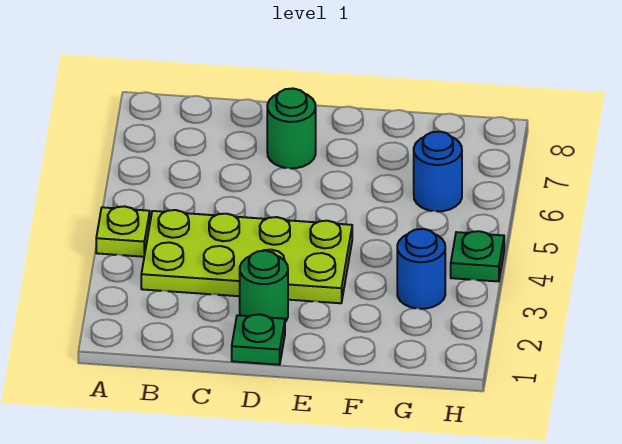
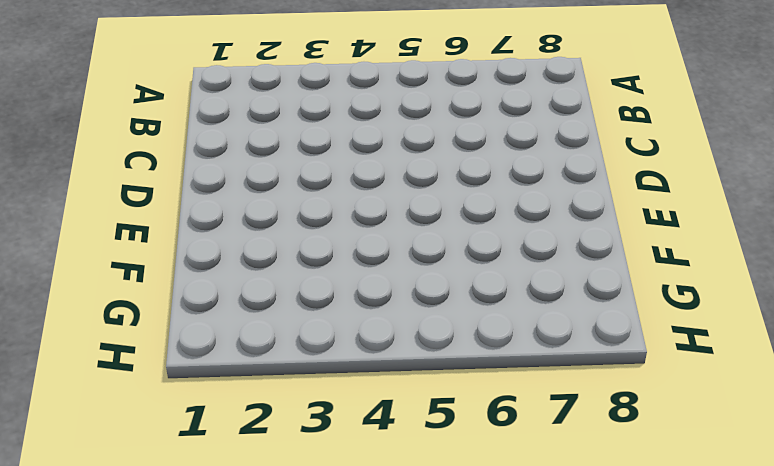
none -> lime 1x1 plate [96,206,150,257]
none -> lime 2x4 plate [141,210,352,303]

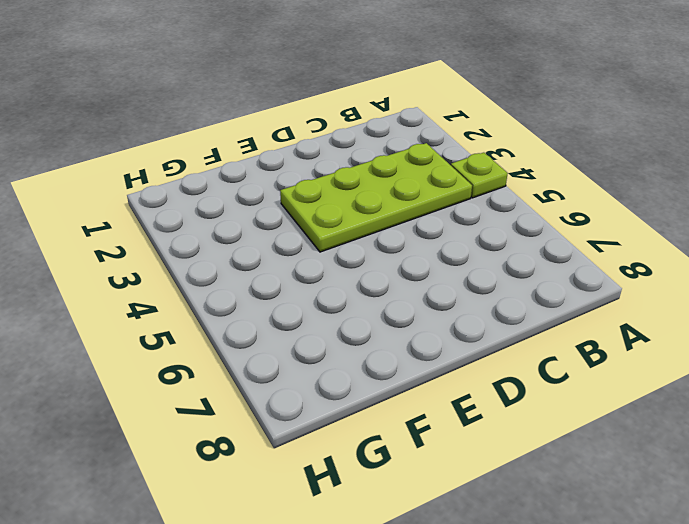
none -> green 1x1 plate [232,314,285,365]
none -> green 1x1 round brick [240,251,288,322]

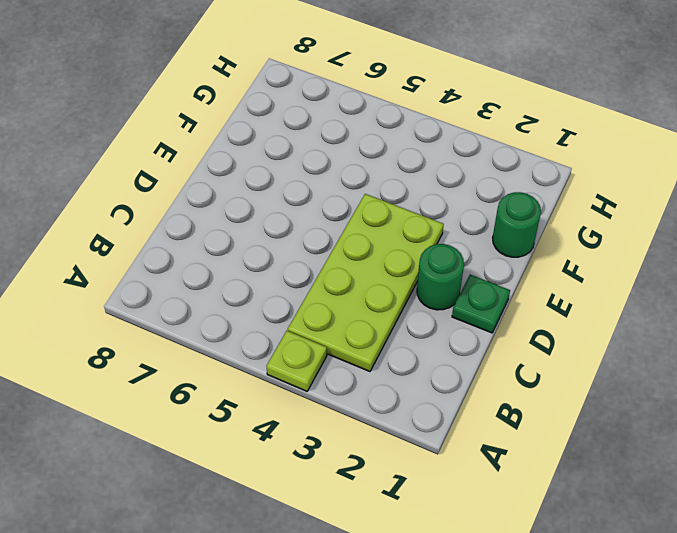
green 1x1 round brick [493,192,541,257] -> green 1x1 round brick moved to [267,89,316,168]
none -> blue 1x1 round brick [397,229,445,309]
none -> blue 1x1 round brick [414,132,462,211]

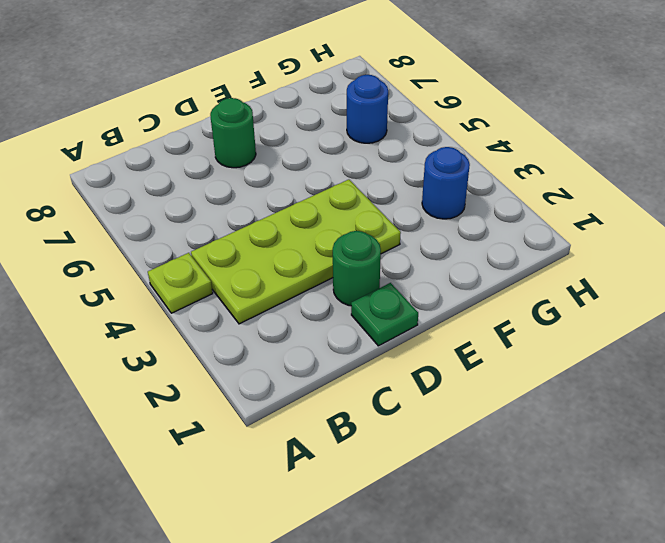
none -> green 1x1 plate [451,231,504,282]

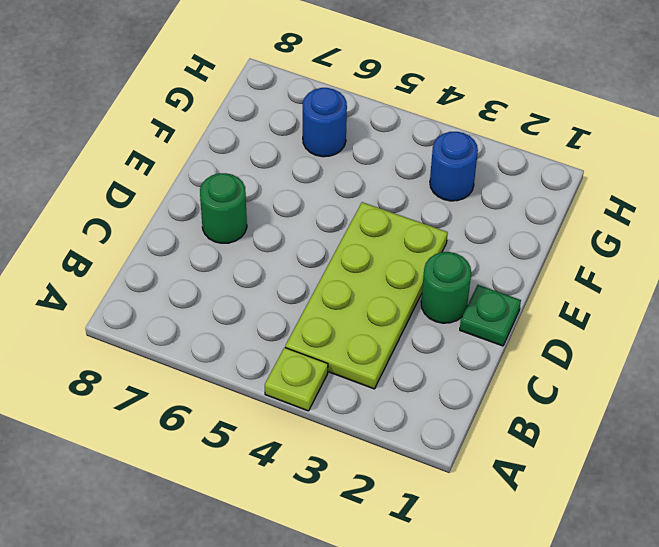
none -> green 1x1 plate [451,231,504,282]

